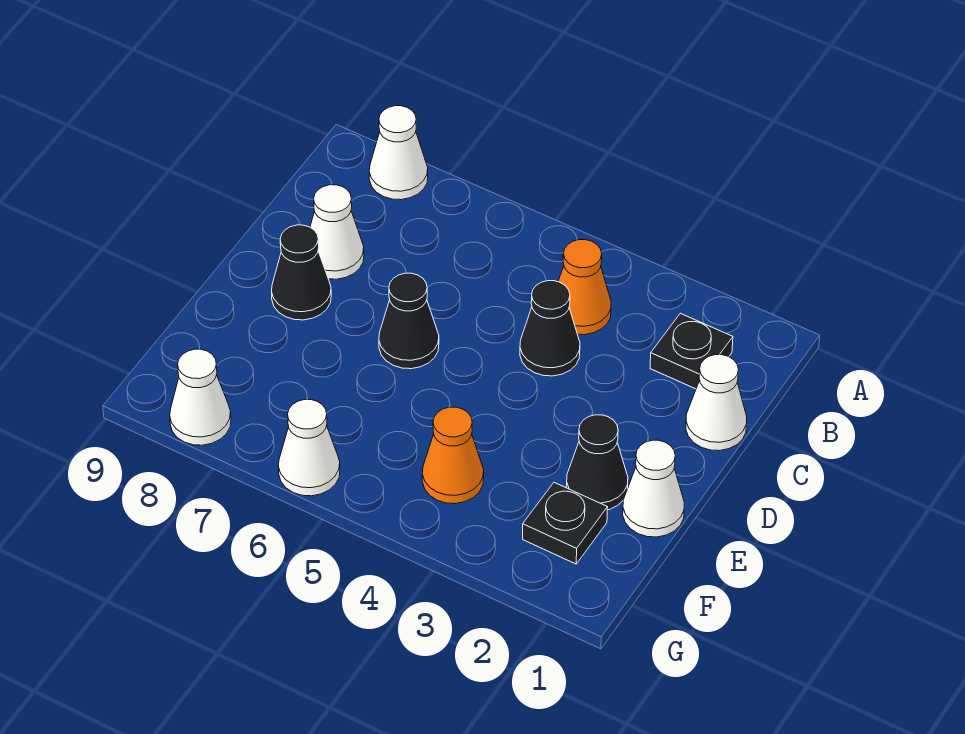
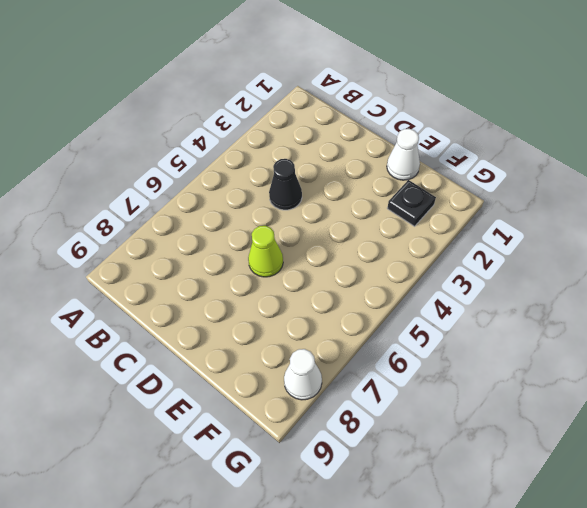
lime 1x1 cone [248,226,283,277] -> black 1x1 cone [379,273,439,369]
none -> white 1x1 cone [369,106,428,200]
none -> black 1x1 plate [650,313,733,389]
none -> orange 1x1 cone [558,240,611,335]

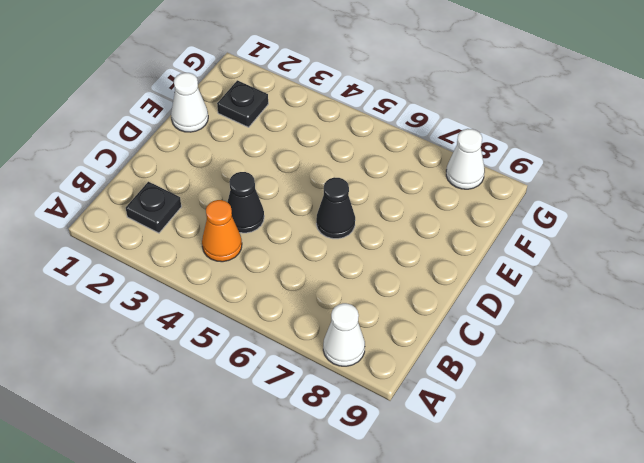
none -> white 1x1 cone [686,355,747,451]
none -> white 1x1 cone [310,185,364,279]
none -> black 1x1 cone [271,225,331,320]

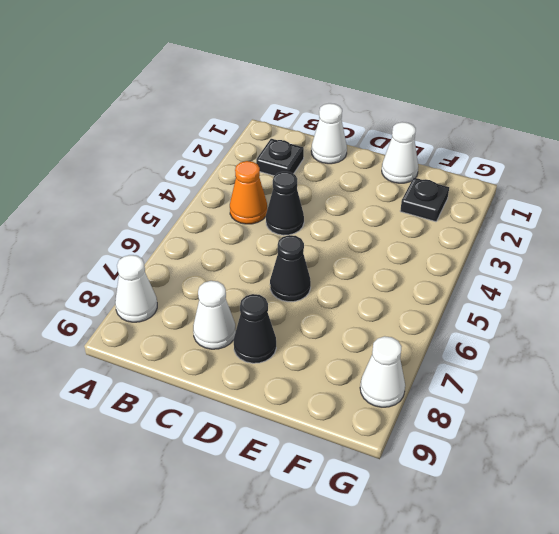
none -> black 1x1 cone [567,415,628,510]
none -> orange 1x1 cone [422,407,484,504]
none -> white 1x1 cone [278,400,340,496]

